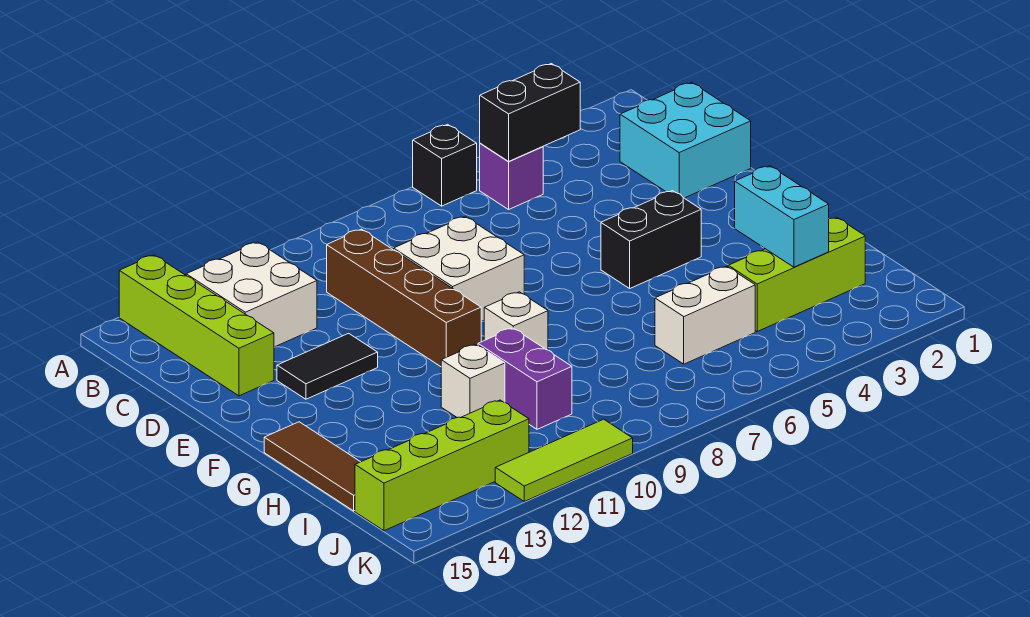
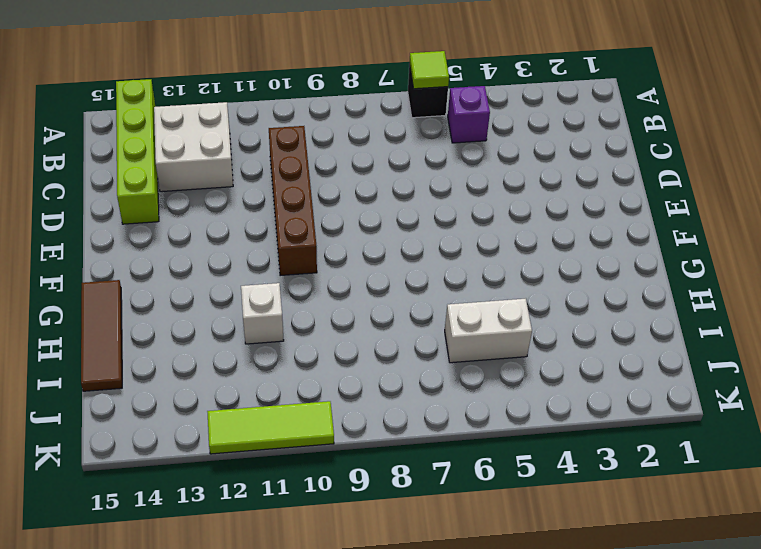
lime 1x1 tile [409,51,449,89] -> none
none -> cyan 2x2 brick [620,82,751,198]
none -> white 2x2 brick [394,216,524,321]
none -> black 1x2 tile [277,333,378,399]

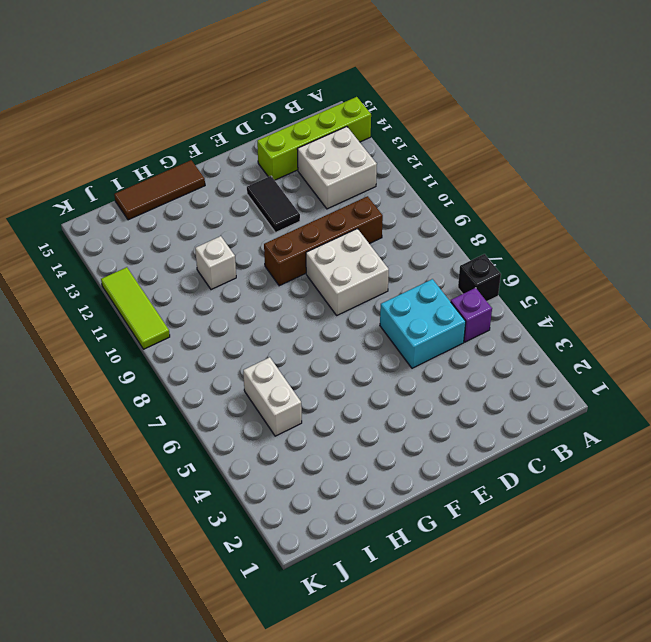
cyan 2x2 brick [380,279,466,368] -> cyan 2x2 brick moved to [620,82,751,198]
none -> black 1x2 brick [601,191,701,288]
none -> white 1x1 brick [484,292,548,350]
none -> purple 1x2 brick [478,328,572,429]

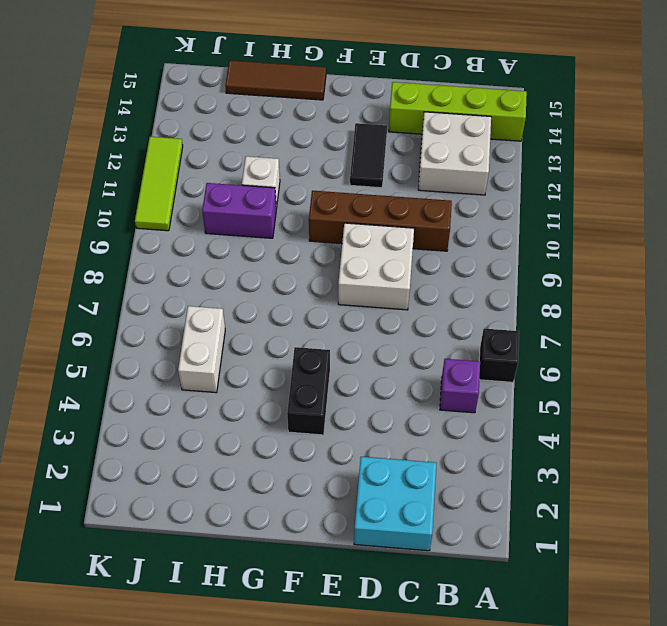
none -> white 1x1 brick [484,292,548,350]
none -> lime 1x3 brick [728,217,865,331]
none -> lime 1x4 brick [355,400,529,531]

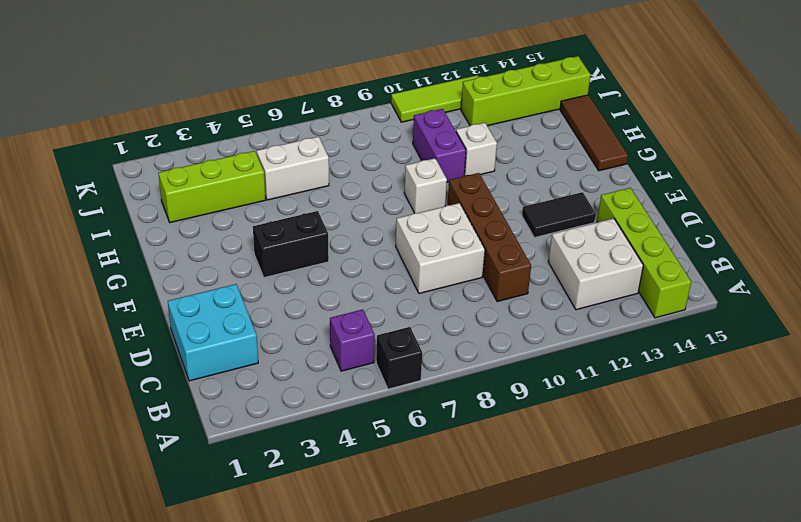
none -> black 1x2 brick [480,64,580,161]
none -> cyan 1x2 brick [735,166,829,267]

